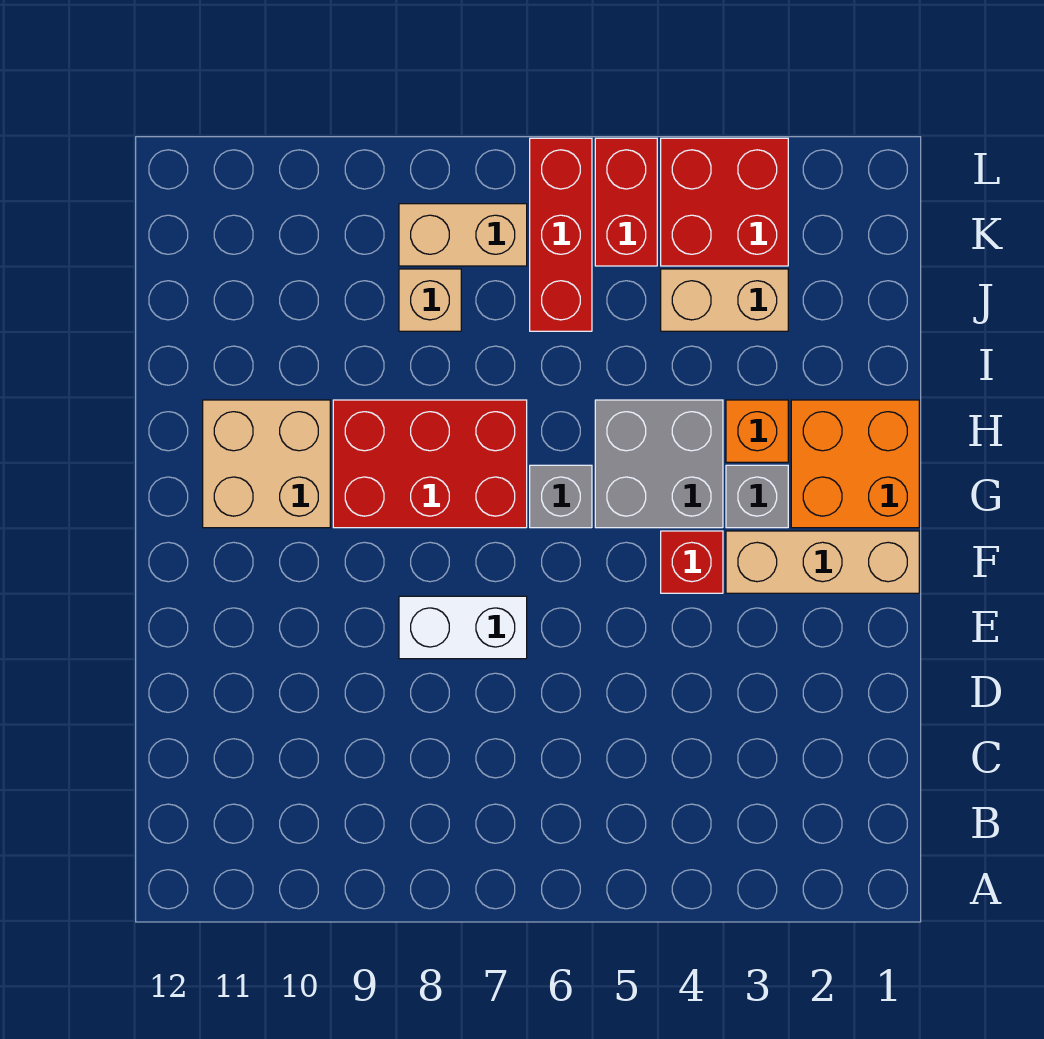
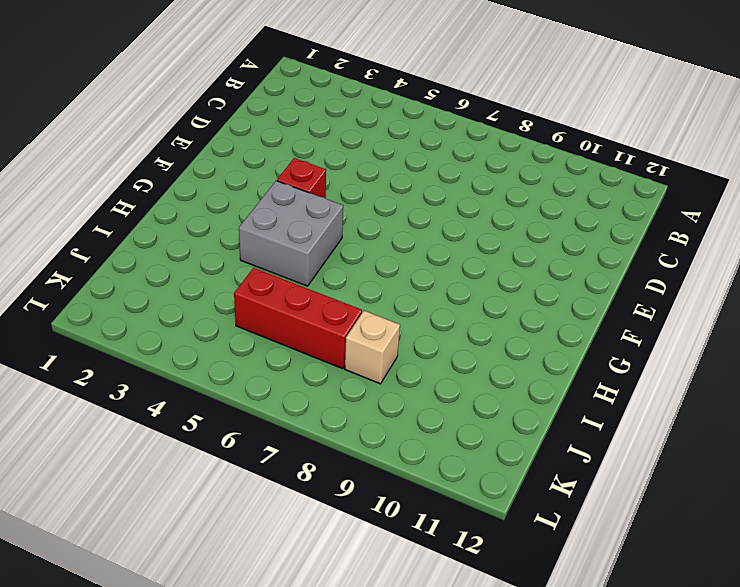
red 1x3 brick [234,268,362,369] -> red 1x3 brick turned to [530,138,592,331]
none -> white 1x2 brick [399,596,527,659]
none -> tan 1x3 brick [726,531,919,593]
none -> orange 2x2 brick [791,400,919,528]

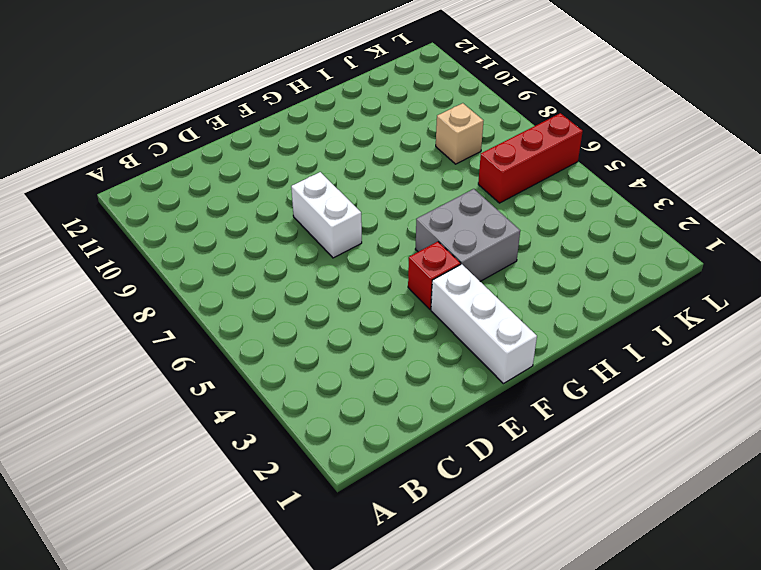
white 1x3 brick [431,264,537,384] -> tan 1x3 brick [726,531,919,593]
none -> orange 2x2 brick [791,400,919,528]
none -> grey 1x1 brick [726,465,788,528]
none -> grey 1x1 brick [530,465,592,528]

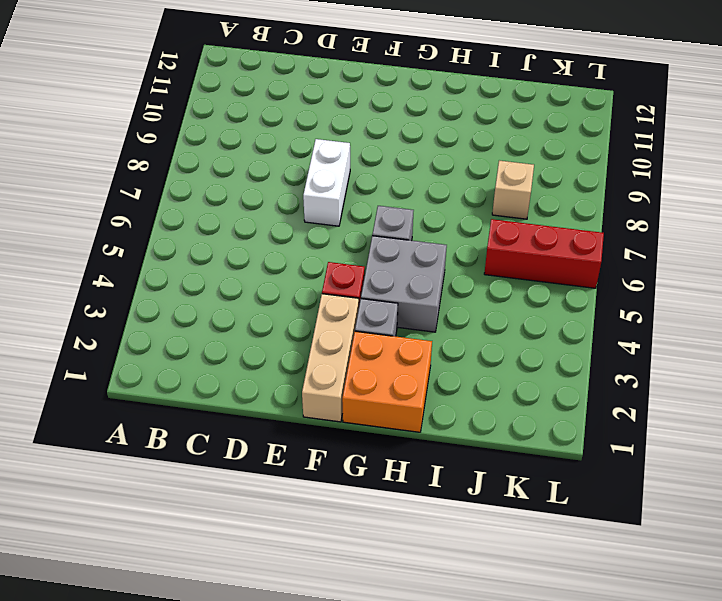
none -> red 2x3 brick [333,400,527,528]
none -> tan 2x2 brick [203,400,330,528]
none -> orange 1x1 brick [726,400,788,462]

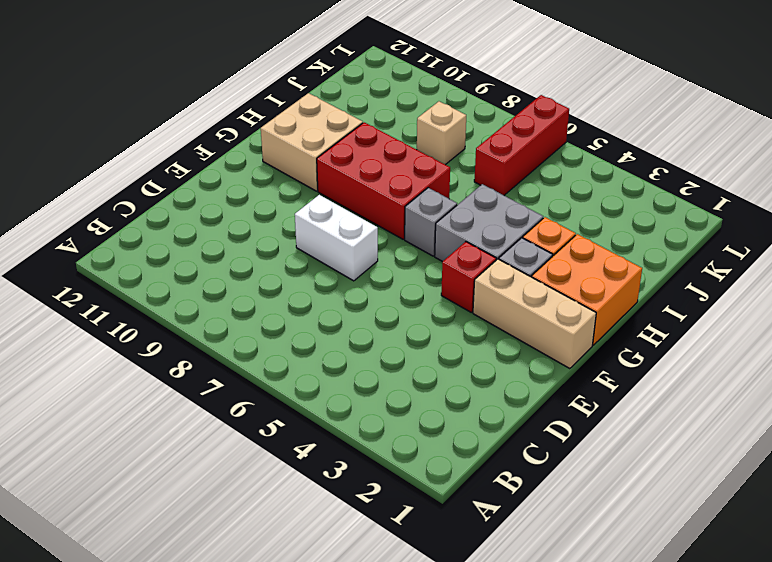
none -> tan 1x2 brick [661,269,788,331]
none -> red 2x2 brick [661,138,788,266]
none -> red 1x2 brick [595,138,657,266]

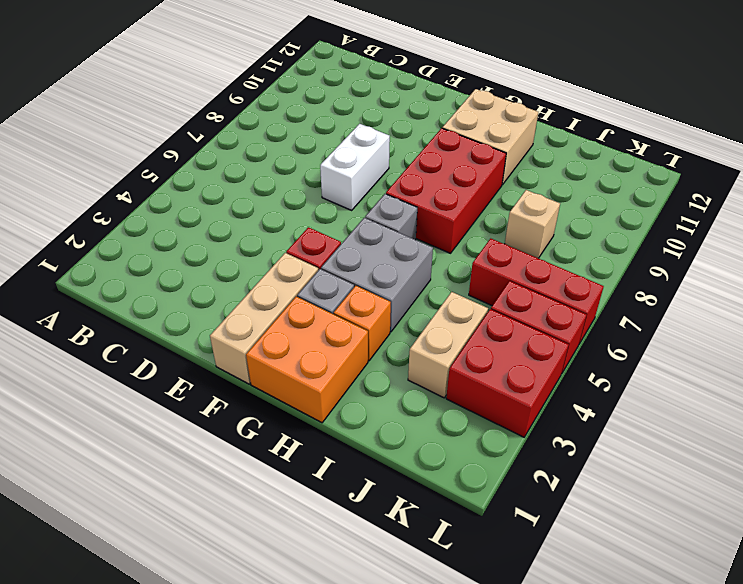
none -> tan 1x2 brick [399,204,527,266]

